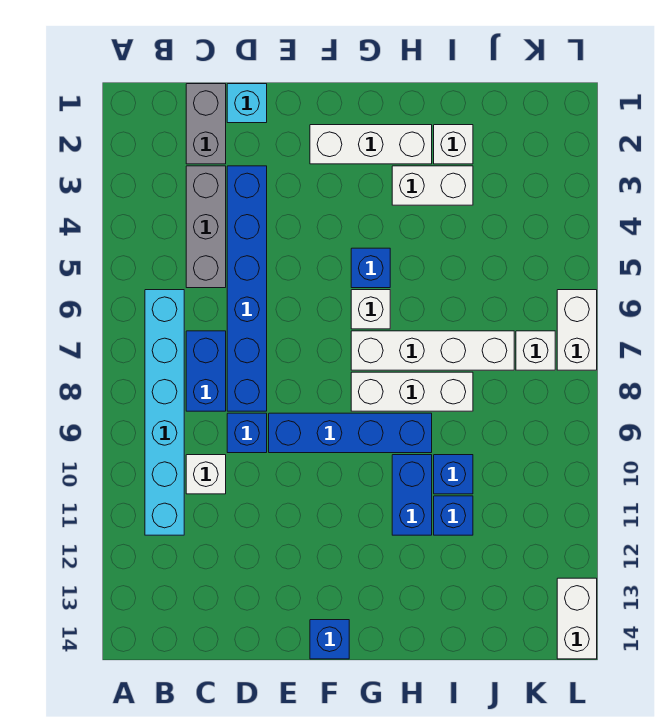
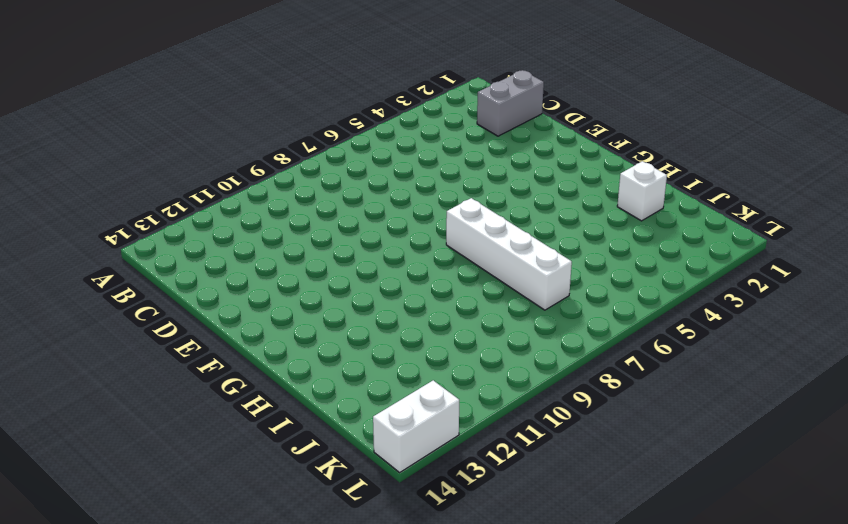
none -> cyan 1x6 brick [145,290,184,535]
none -> grey 1x3 brick [186,166,226,288]
none -> blue 1x2 brick [186,331,226,411]

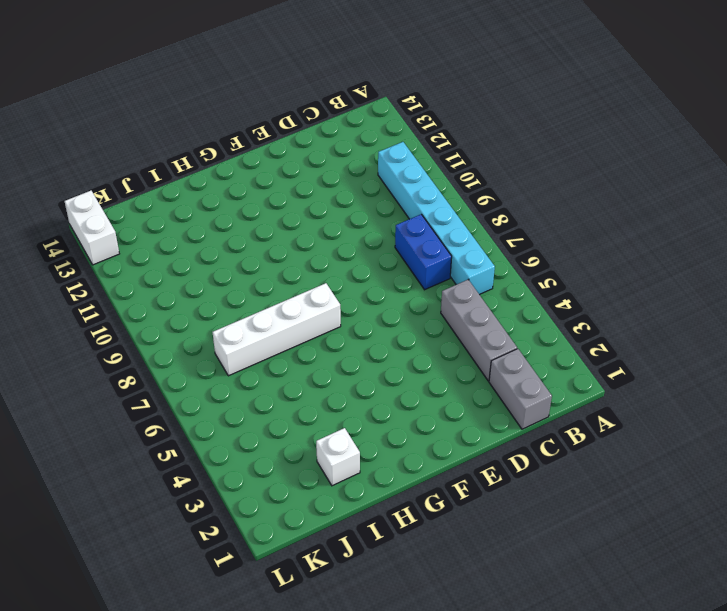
none -> white 1x1 brick [186,455,226,494]
none -> cyan 1x1 brick [227,84,267,123]
none -> blue 1x6 brick [227,166,267,411]

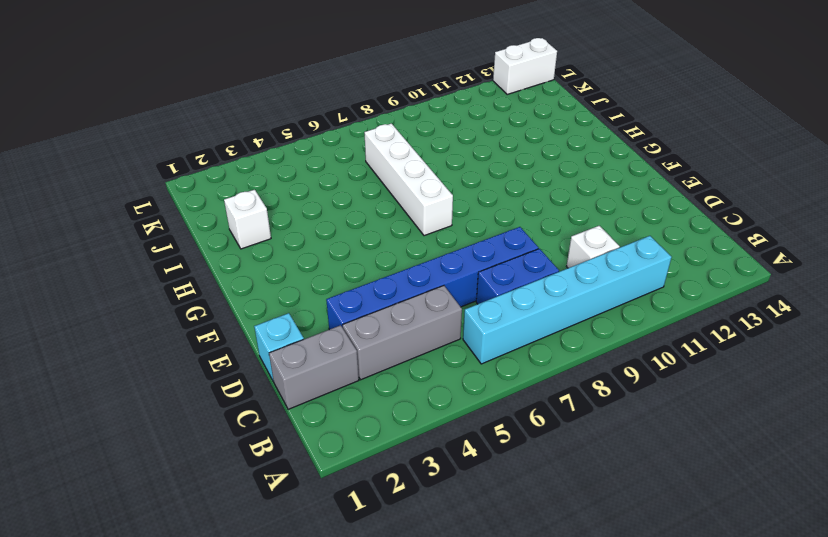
none -> blue 1x1 brick [227,413,267,453]
none -> blue 1x4 brick [269,413,432,453]
none -> white 1x3 brick [310,125,432,164]

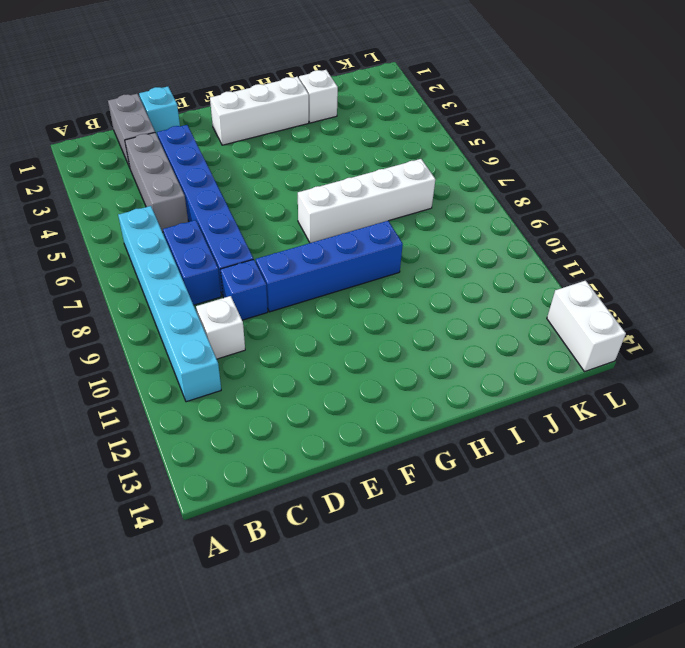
none -> blue 1x1 brick [310,620,349,659]
none -> blue 1x1 brick [351,248,390,288]
none -> white 1x1 brick [351,290,390,329]

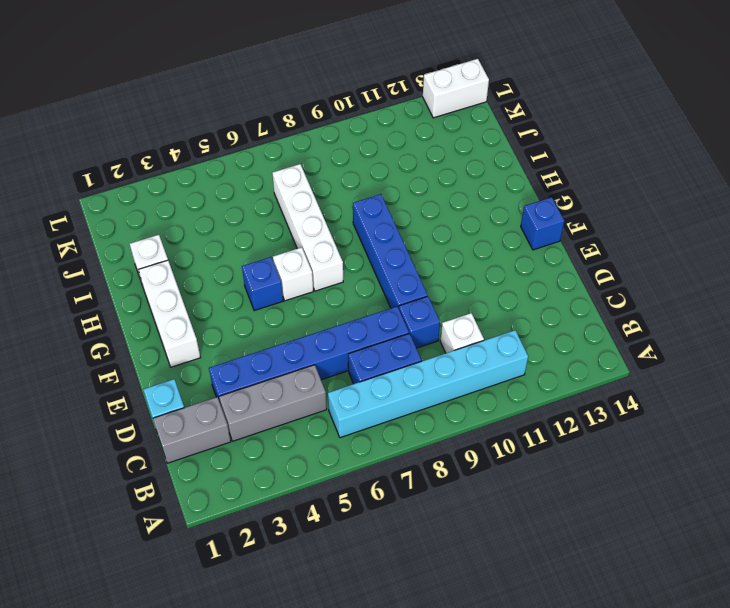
none -> white 1x3 brick [351,372,473,411]
none -> white 1x2 brick [392,166,473,205]
none -> blue 1x2 brick [392,455,432,535]

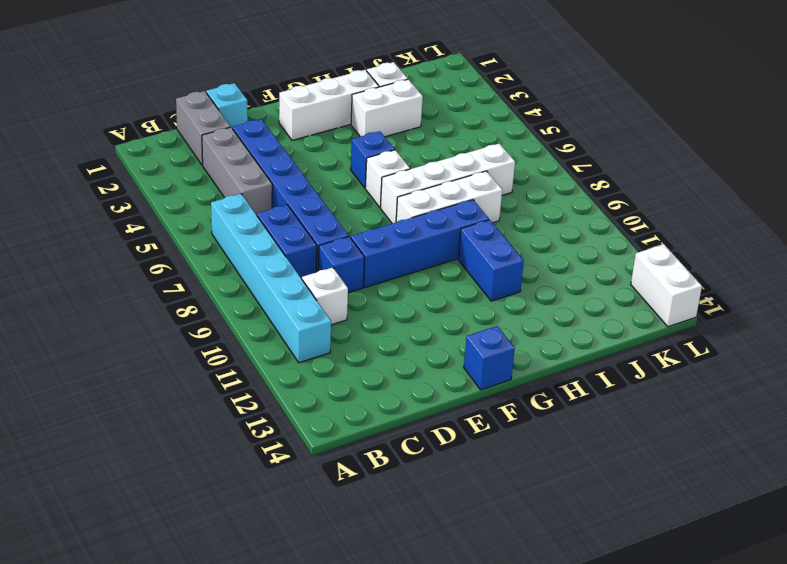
none -> blue 1x1 brick [434,455,473,494]
none -> blue 1x1 brick [434,496,473,535]
none -> white 1x1 brick [516,331,555,370]

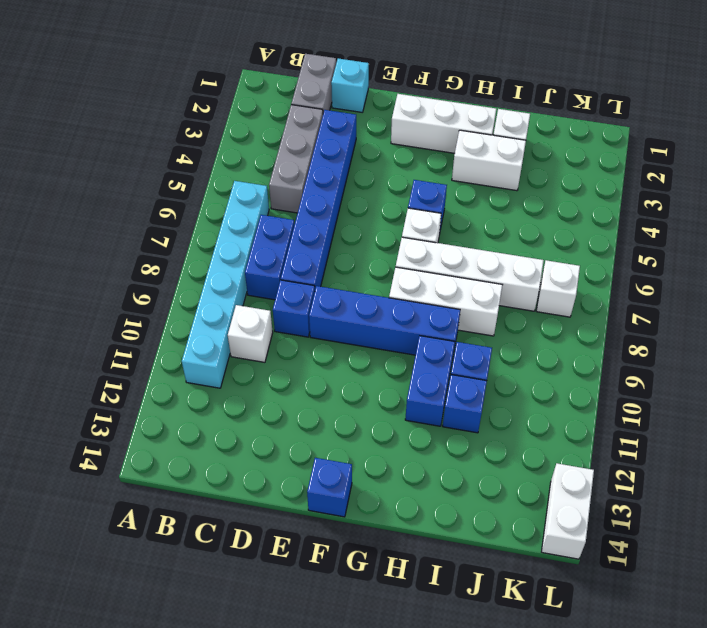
none -> white 1x2 brick [557,290,597,370]

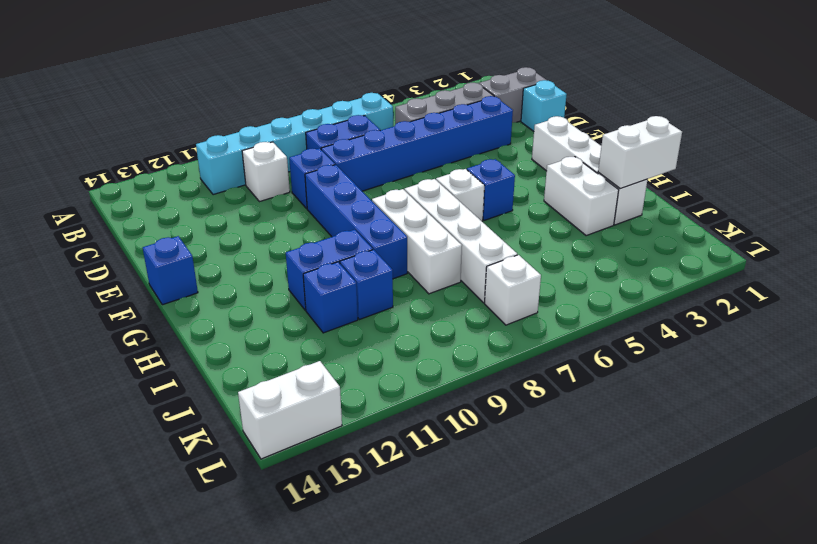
white 1x2 brick [598,116,682,189] -> white 1x2 brick moved to [557,290,597,370]

